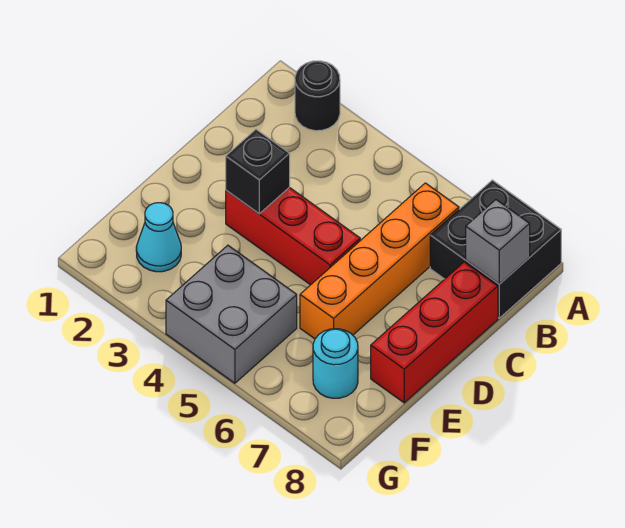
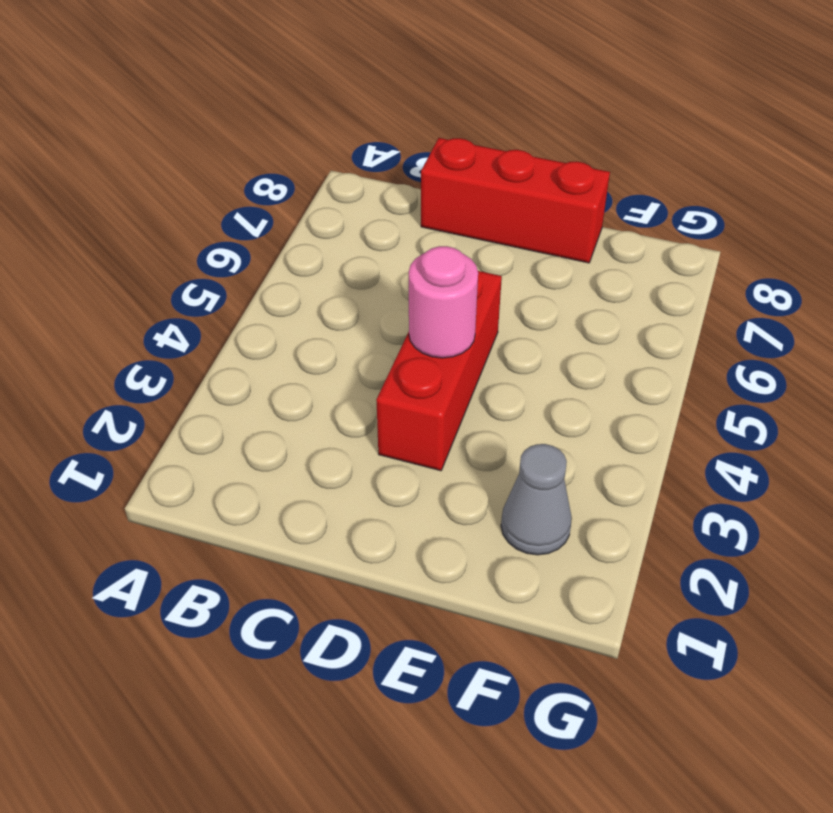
pink 1x1 round brick [409,246,478,358] -> none
grey 1x1 cone [501,444,572,555] -> cyan 1x1 cone [136,203,181,272]
none -> black 1x1 round brick [295,61,340,131]
none -> black 2x2 brick [430,180,561,318]

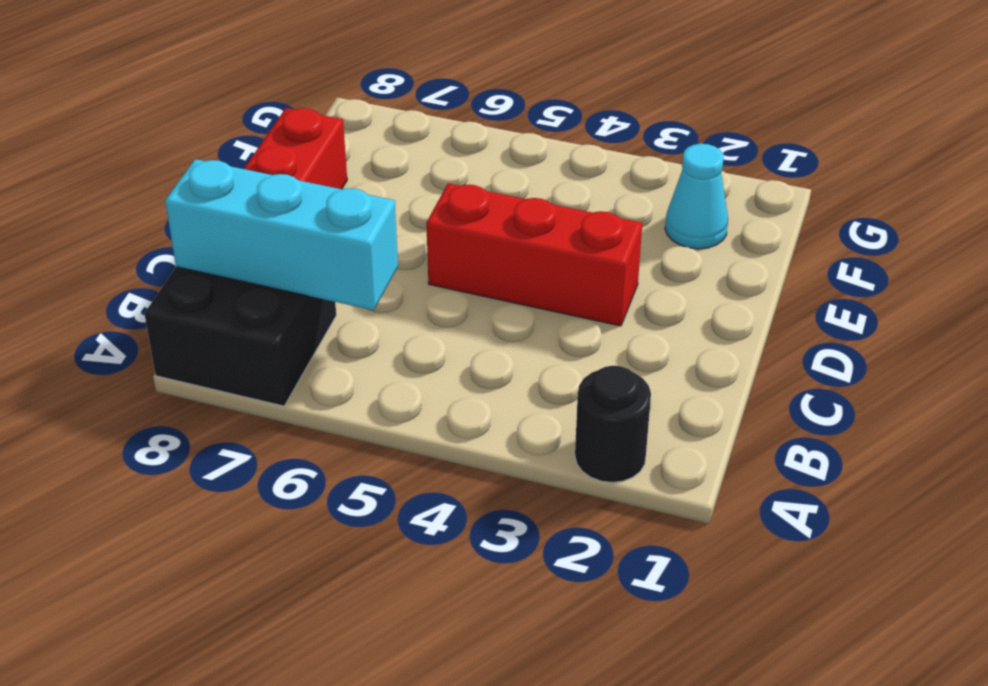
cyan 1x3 brick [165,159,398,310] -> grey 1x1 brick [466,200,530,284]
none -> orange 1x4 brick [300,183,459,339]
none -> grey 2x2 brick [166,245,297,383]

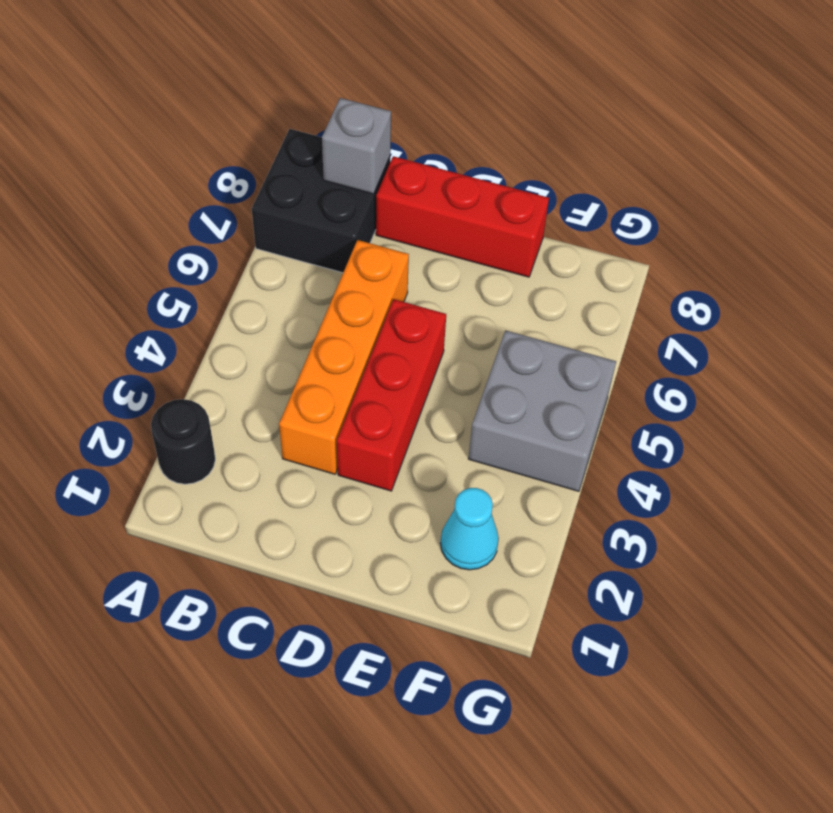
orange 1x4 brick [279,240,409,474] -> orange 1x4 brick turned to [300,183,459,339]
none -> cyan 1x1 round brick [313,329,358,398]
none -> black 1x1 brick [226,129,290,214]

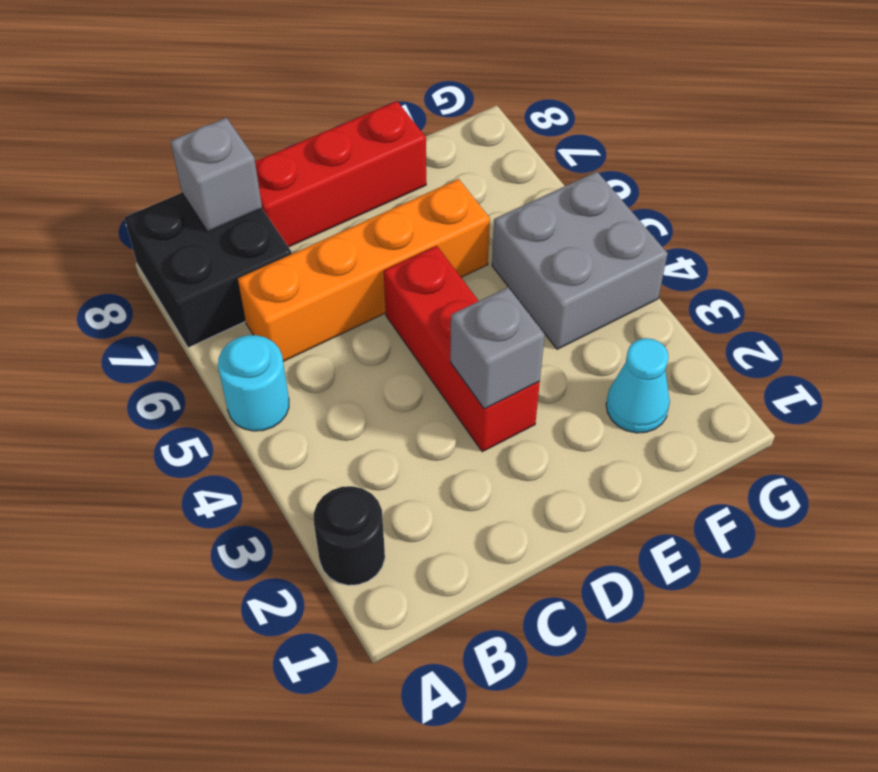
cyan 1x1 round brick [218,335,289,431] -> cyan 1x1 round brick moved to [313,329,358,398]
grey 1x1 brick [450,287,545,409] -> black 1x1 brick [226,129,290,214]

